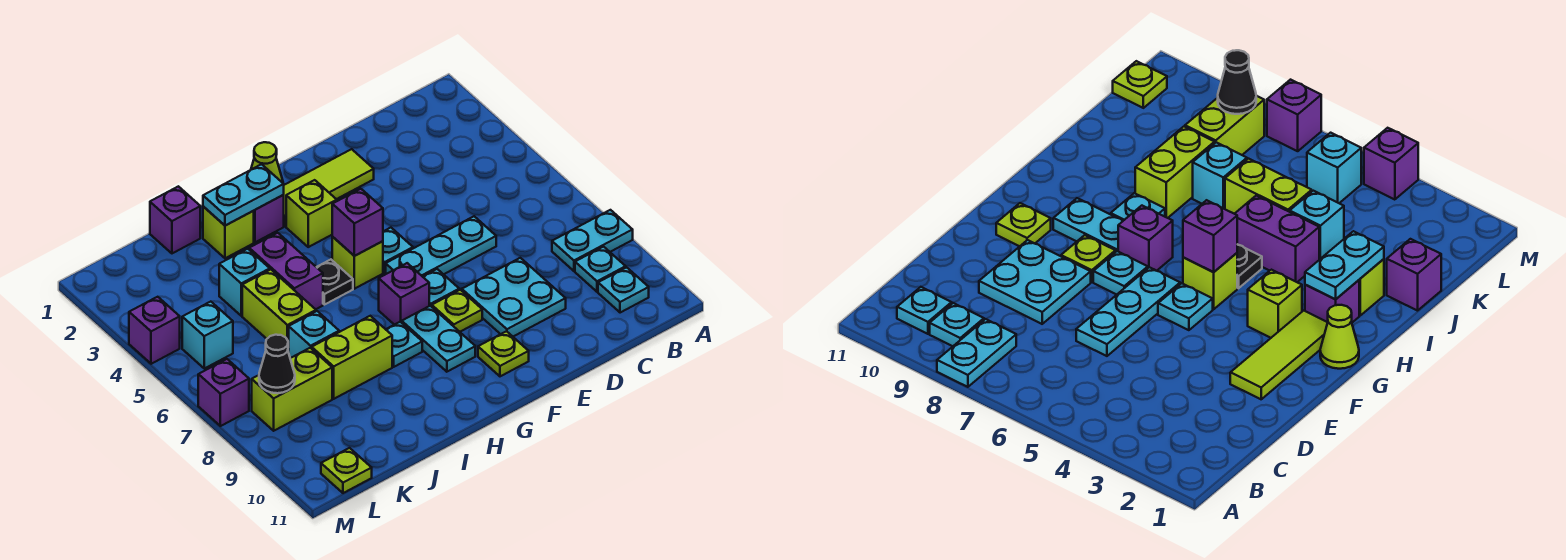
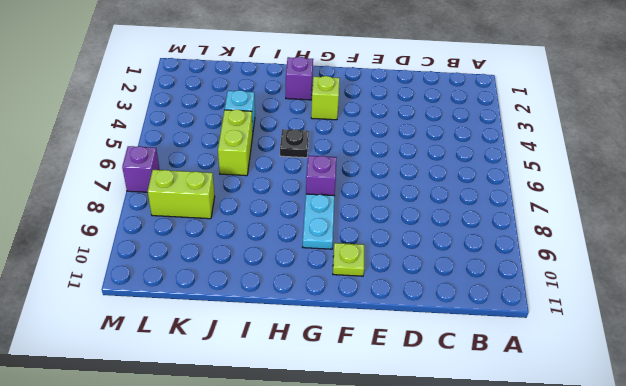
none -> cyan 1x2 plate [552,210,633,271]
none -> cyan 1x1 plate [575,247,626,292]
none -> cyan 1x1 plate [598,267,649,313]
none -> cyan 1x3 plate [386,216,496,277]

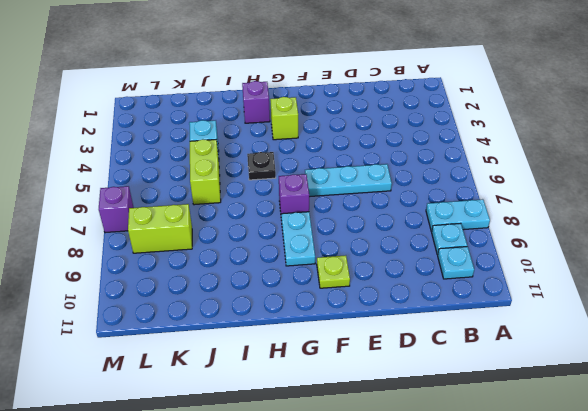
none -> cyan 2x2 plate [462,258,566,336]
none -> lime 1x3 tile [284,149,374,226]
none -> cyan 1x1 plate [383,228,413,273]
none -> cyan 1x1 plate [423,269,459,307]

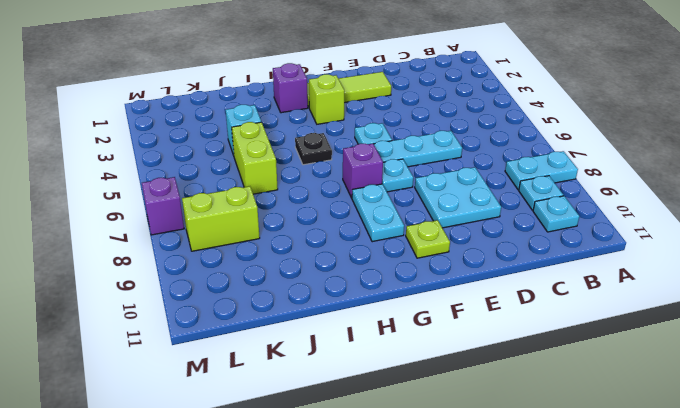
none -> lime 1x1 plate [432,290,482,332]
none -> lime 1x1 cone [251,142,283,183]
none -> lime 1x1 brick [332,237,383,289]
none -> cyan 1x1 plate [386,322,422,367]

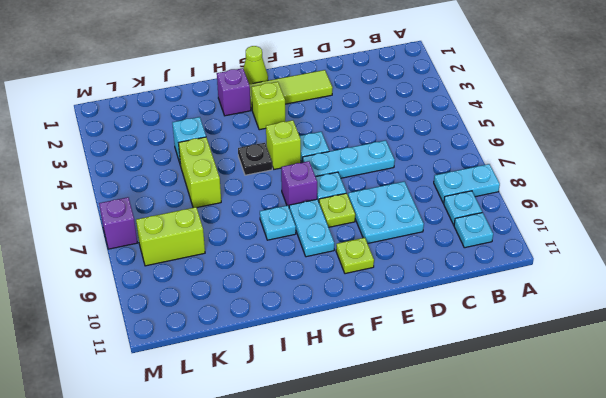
none -> lime 1x1 brick [203,207,254,258]
none -> purple 1x2 brick [249,233,323,309]
none -> lime 1x2 brick [312,316,392,399]
none -> purple 1x1 brick [150,186,200,253]

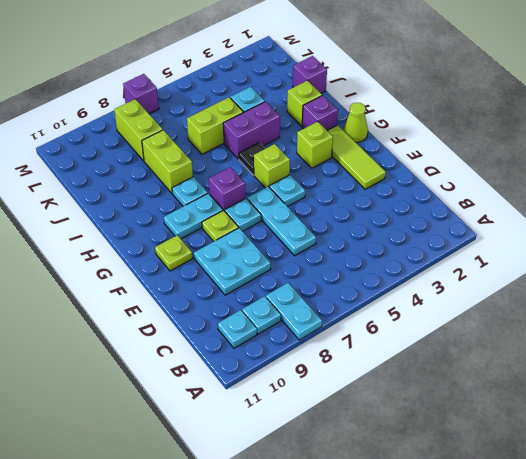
none -> cyan 1x1 brick [289,311,339,358]
none -> cyan 1x1 brick [182,302,233,369]
none -> lime 1x1 plate [321,448,372,493]
none -> purple 1x1 brick [129,297,180,364]

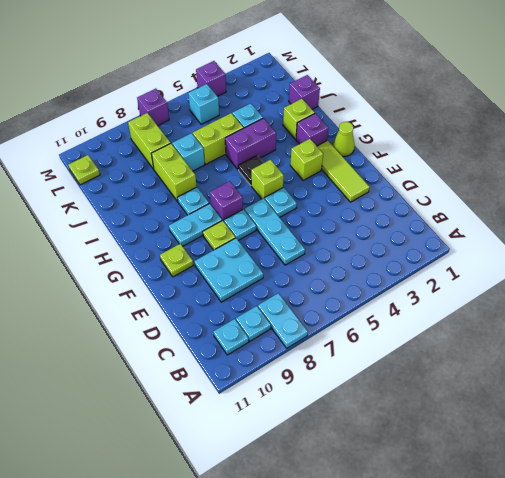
none -> purple 1x1 brick [332,189,383,256]
none -> cyan 1x2 plate [203,164,284,226]
none -> black 1x1 cone [259,335,295,393]

